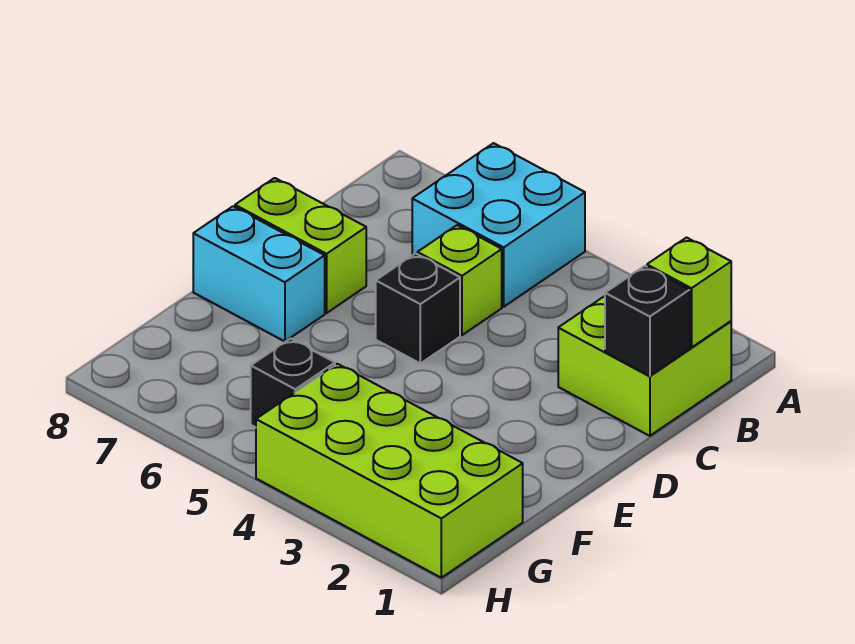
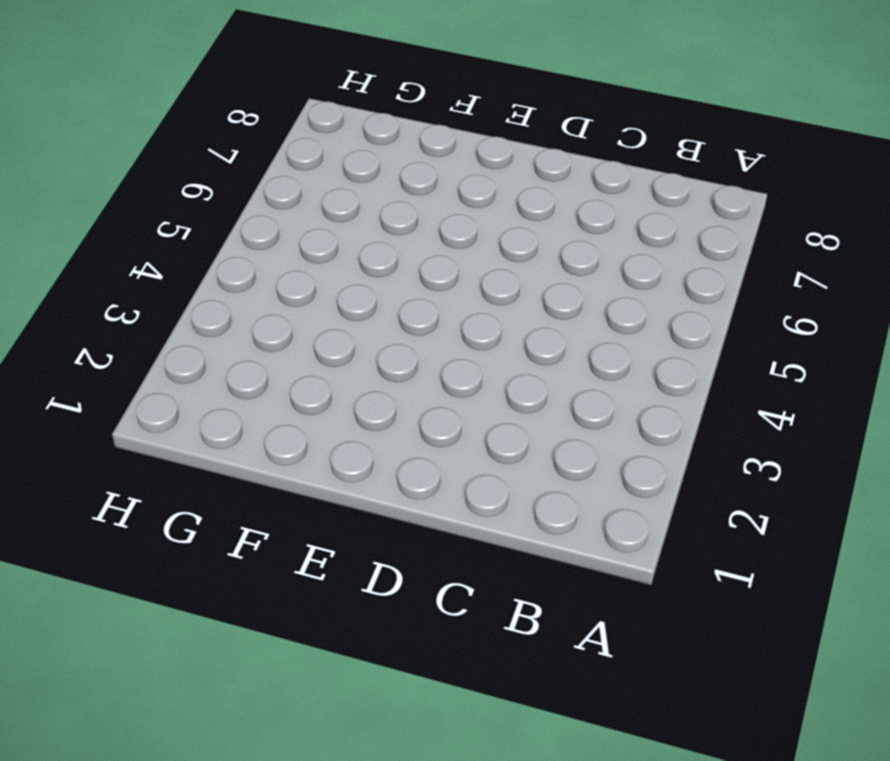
none -> cyan 2x2 brick [412,143,585,307]
none -> lime 2x2 brick [558,296,731,436]

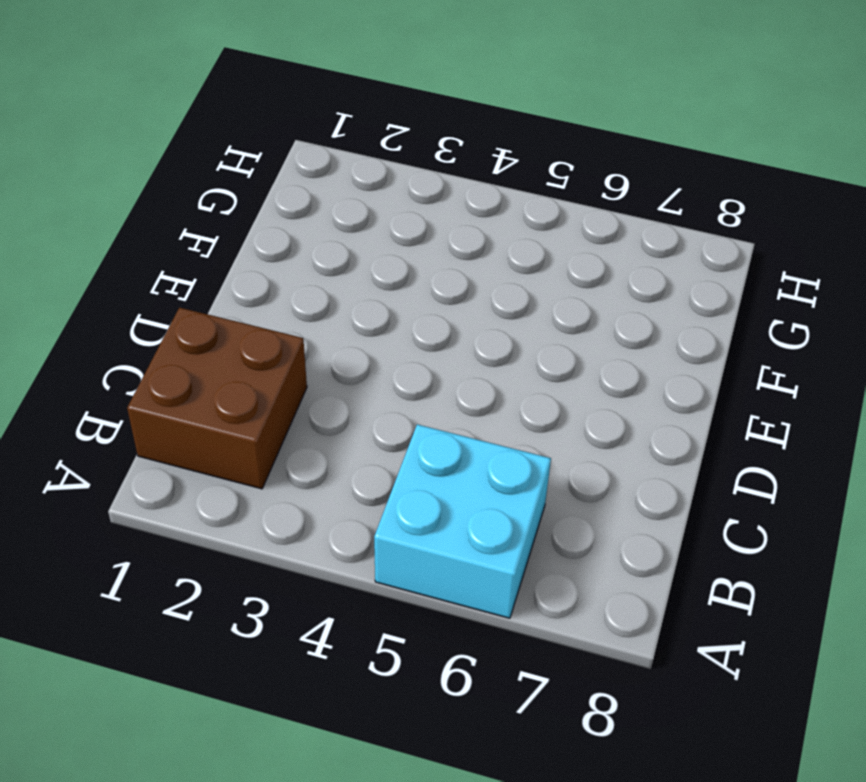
brown 2x2 brick [127,308,307,489] -> lime 2x2 brick [558,296,731,436]
none -> lime 1x1 brick [417,225,502,335]
none -> black 1x1 brick [376,254,460,363]

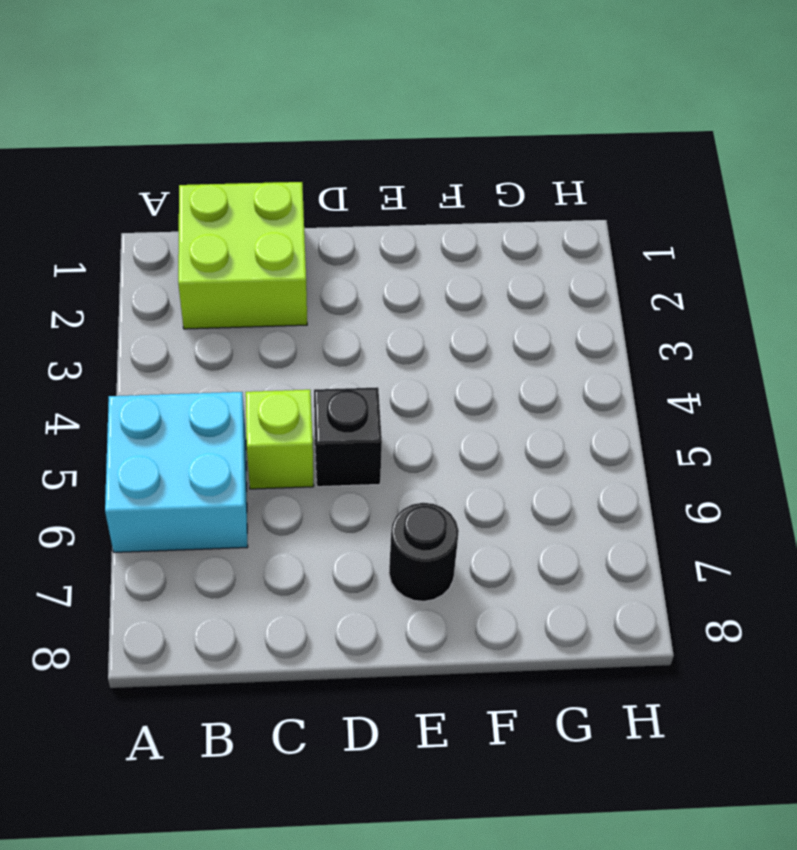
black 1x1 round brick [389,503,459,601] -> cyan 1x2 brick [193,206,325,341]
none -> lime 1x2 brick [235,178,366,313]
none -> lime 2x4 brick [256,364,523,578]

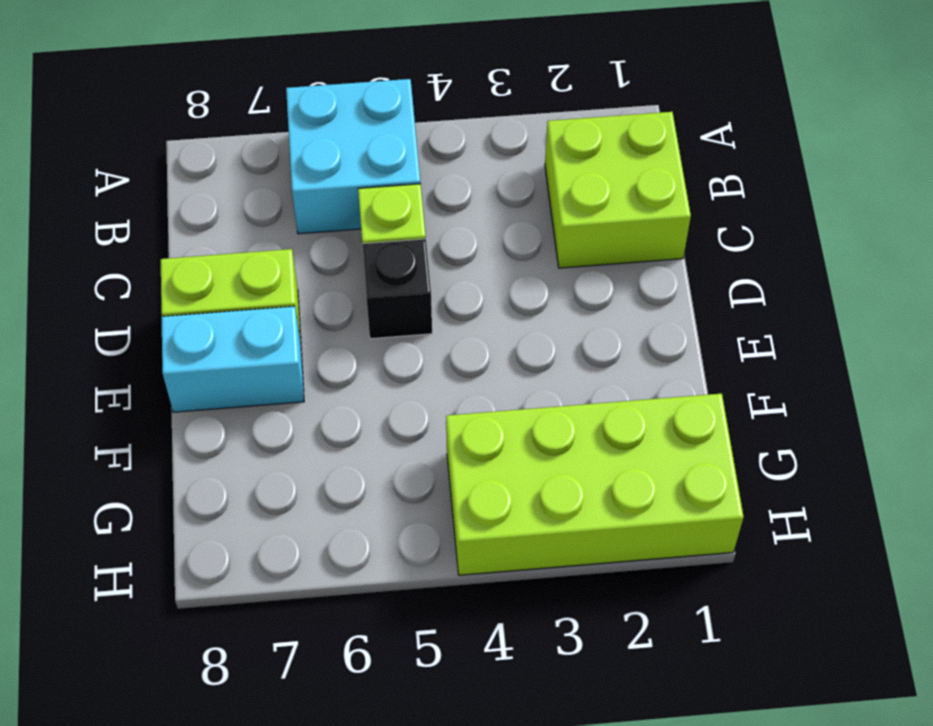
none -> black 1x1 brick [251,339,335,427]
none -> lime 1x1 brick [647,238,731,348]

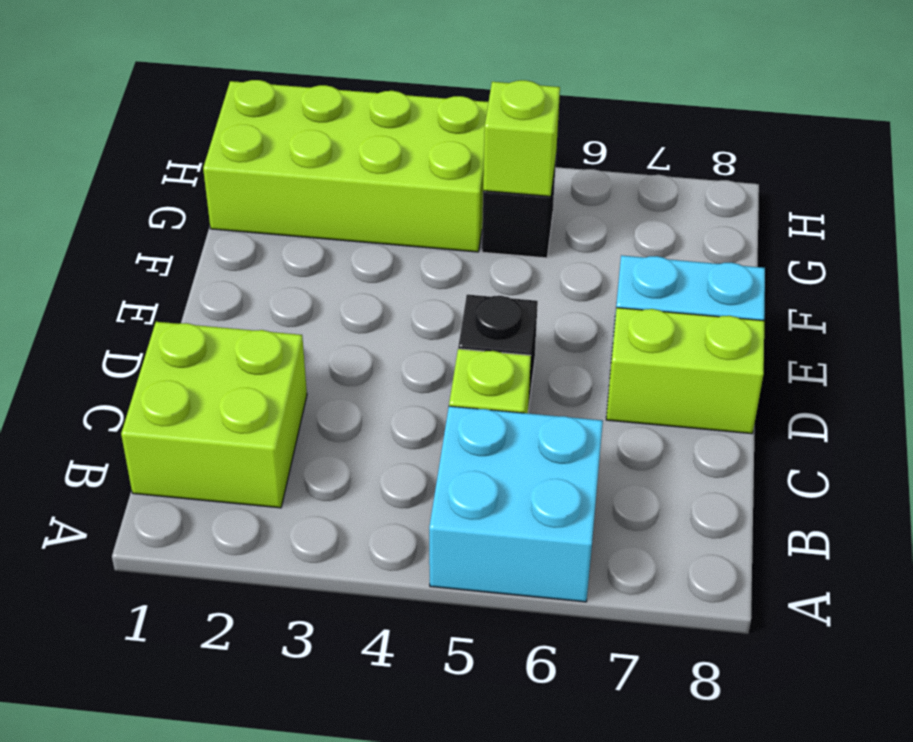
lime 1x1 brick [483,80,560,196] -> lime 1x1 brick moved to [647,238,731,348]
none -> black 1x1 brick [605,266,690,376]

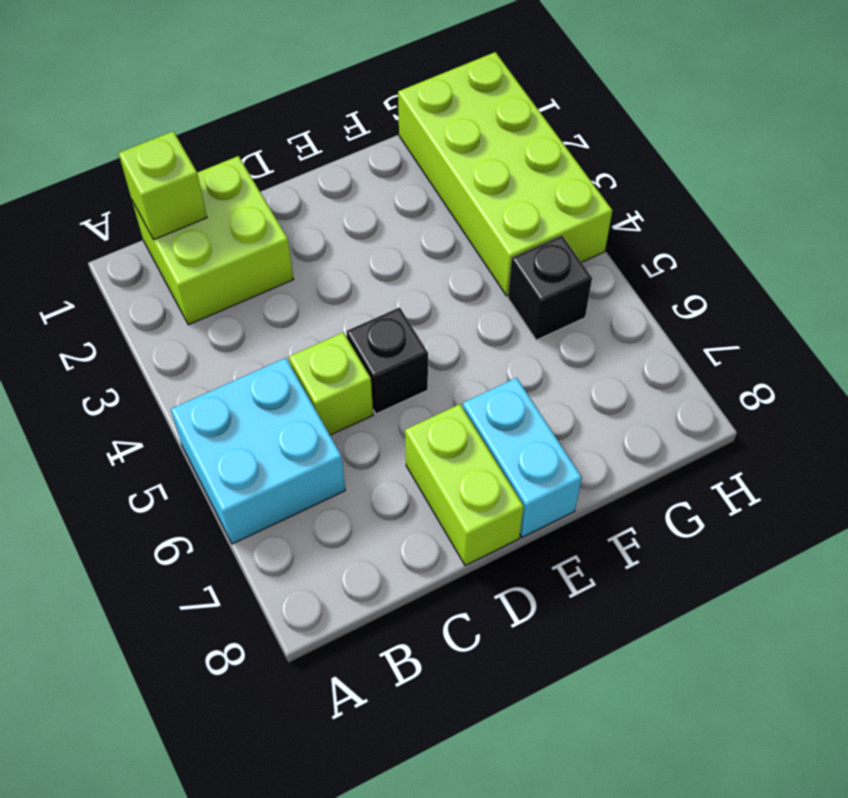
none -> black 1x1 brick [605,266,690,376]

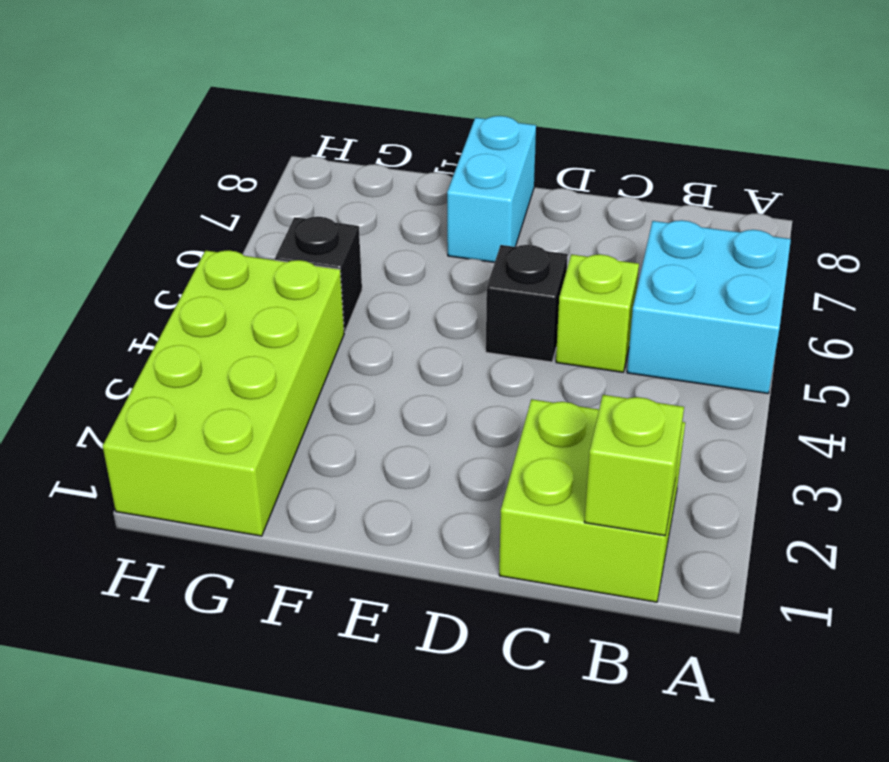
none -> lime 1x2 brick [235,178,366,313]
none -> black 1x1 brick [605,266,690,376]

